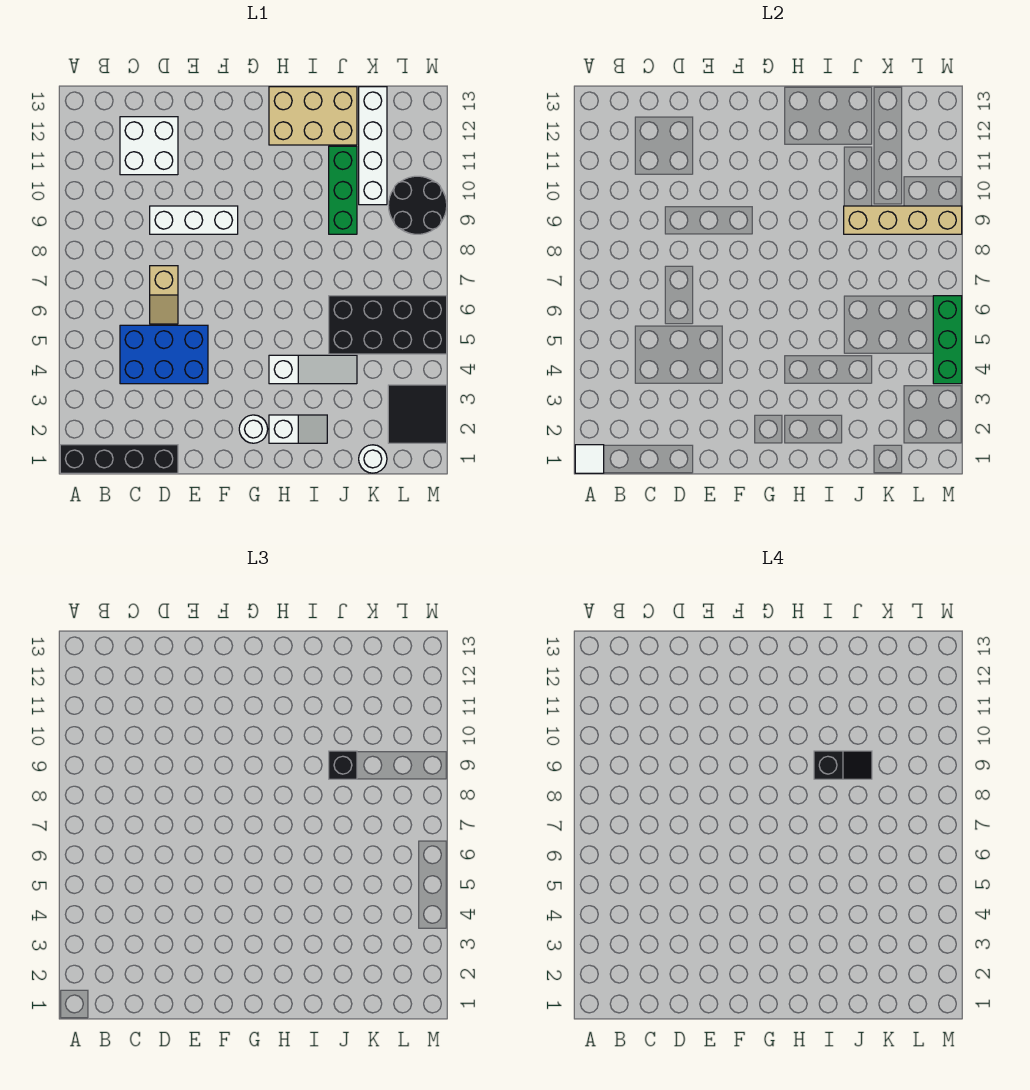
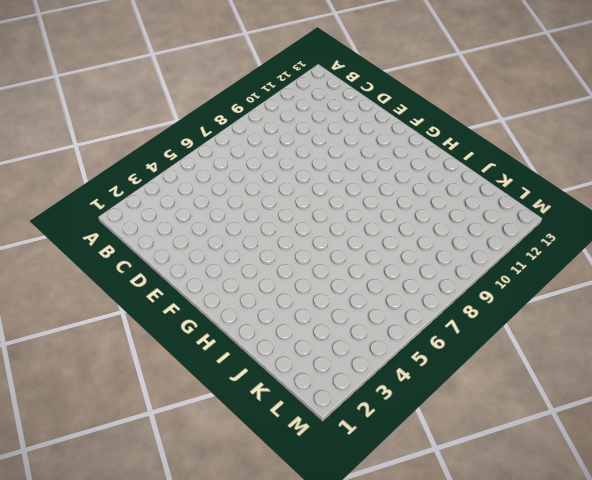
none -> black 1x4 brick [60,445,178,473]
none -> blue 2x3 brick [120,325,208,384]
none -> white 2x2 brick [120,117,178,175]

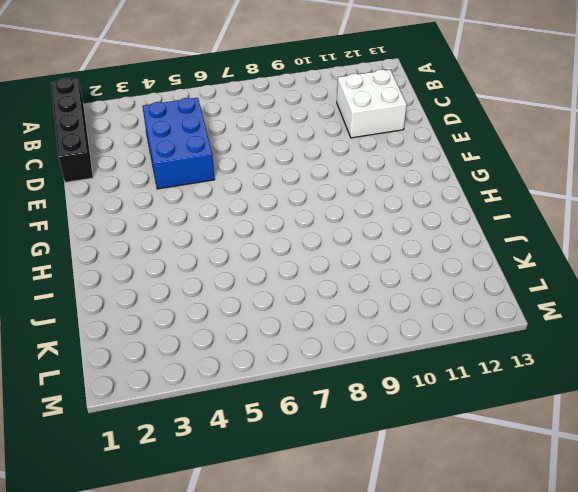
none -> tan 1x2 slope [150,266,178,324]
none -> white 1x3 brick [150,206,238,234]
none -> white 1x1 round brick [239,415,268,443]

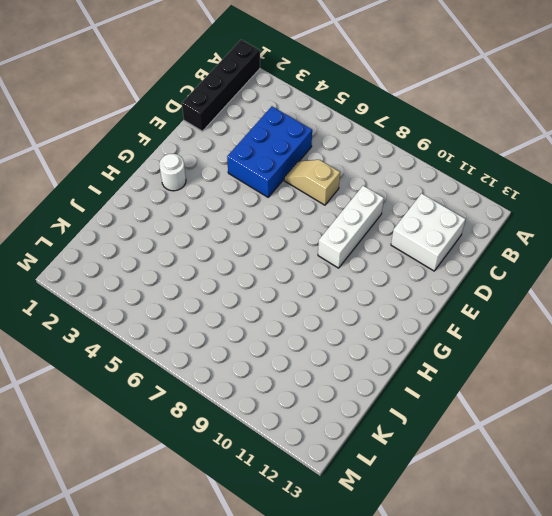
none -> white 1x2 slope [269,415,327,443]
none -> white 1x3 slope [269,355,357,384]
none -> tan 2x3 brick [269,87,357,145]

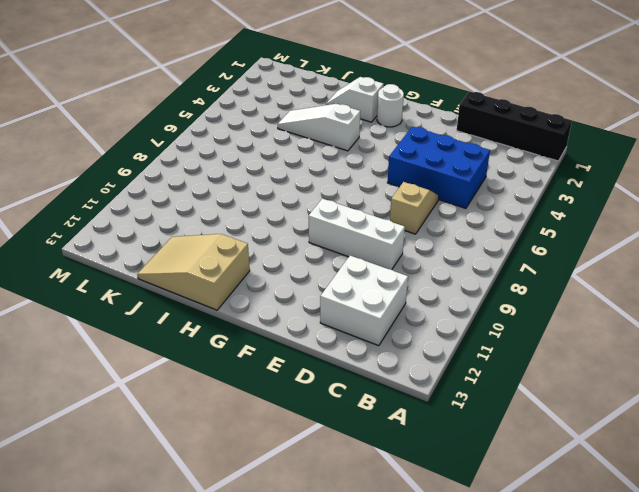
tan 2x3 slope [137,234,250,310] -> tan 2x3 brick [269,87,357,145]
none -> black 2x4 brick [329,296,447,354]
none -> green 1x3 brick [329,146,357,234]
none -> white 1x1 round brick [359,445,387,473]

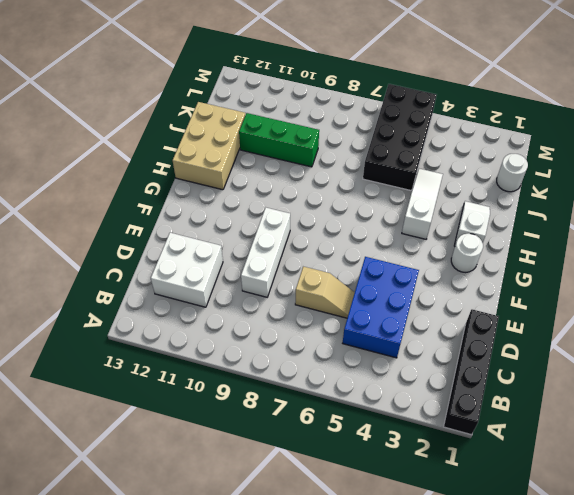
none -> white 1x4 brick [359,87,387,205]
none -> black 2x2 tile [388,385,447,443]
none -> black 2x2 round brick [388,176,447,234]

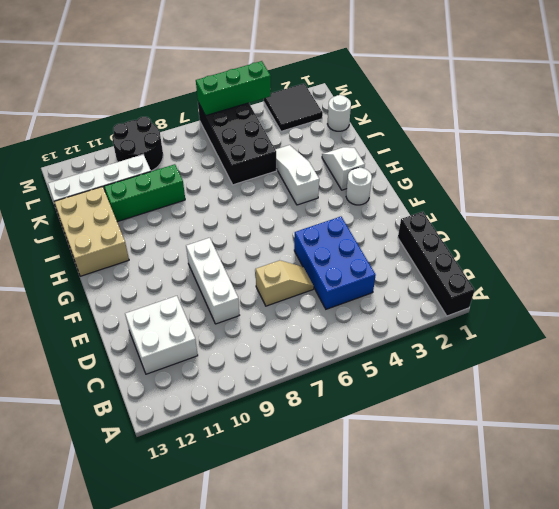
none -> white 1x1 tile [575,445,604,473]
none -> tan 1x4 brick [844,206,962,234]
none -> black 1x1 brick [329,751,357,779]

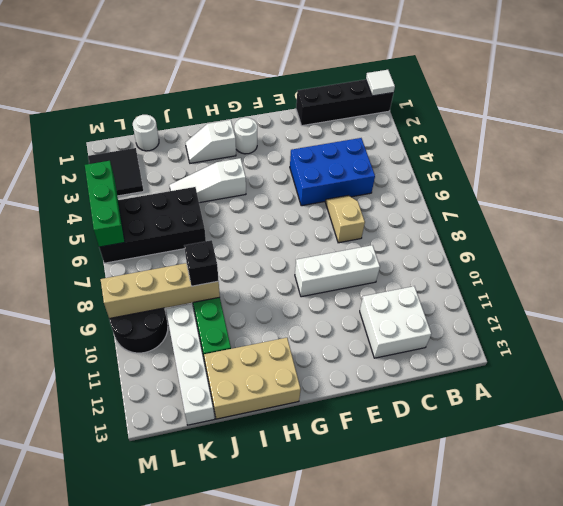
none -> black 1x2 slope [814,751,872,779]

